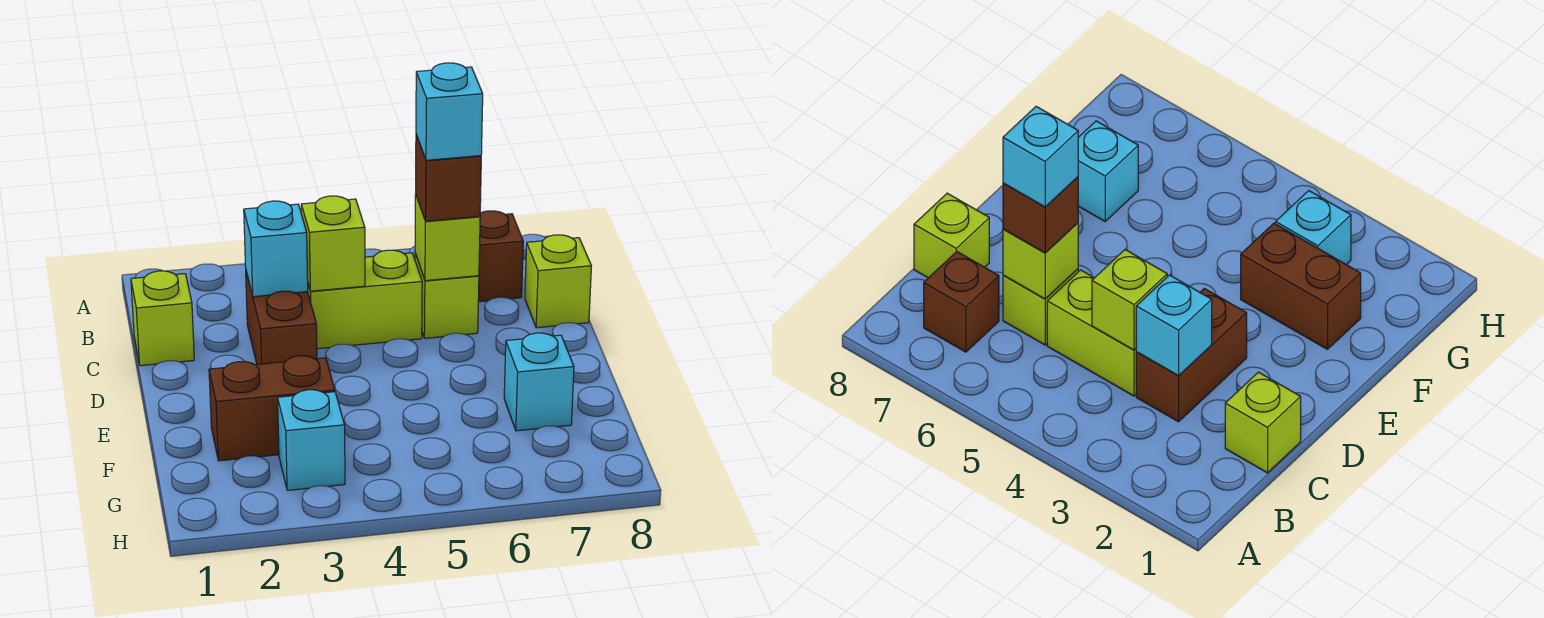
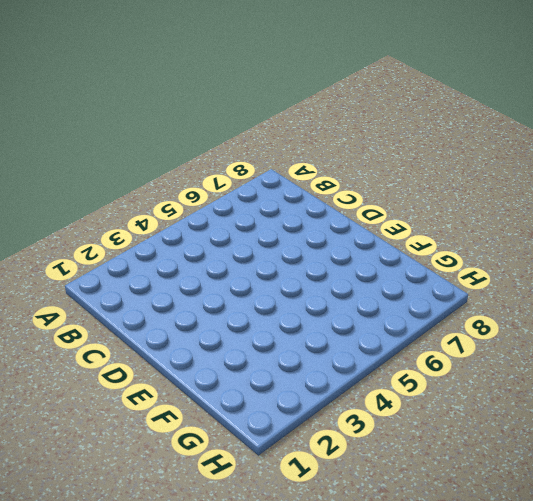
none -> brown 1x1 brick [478,211,523,302]
none -> lime 1x1 brick [131,271,194,366]
none -> brown 1x2 brick [246,272,317,364]

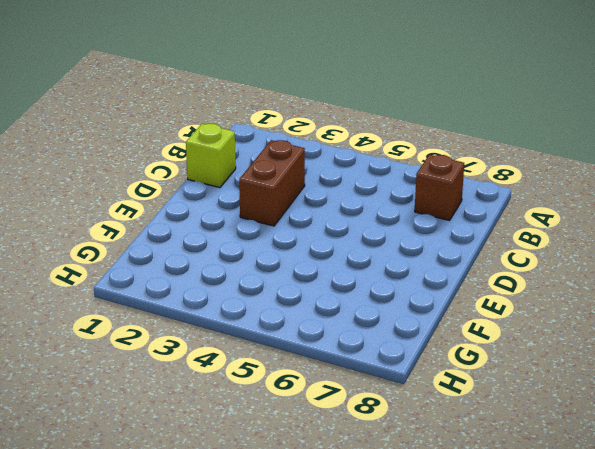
none -> lime 1x2 brick [308,250,422,349]
none -> lime 1x1 brick [415,253,479,338]
none -> lime 1x1 brick [525,235,591,328]

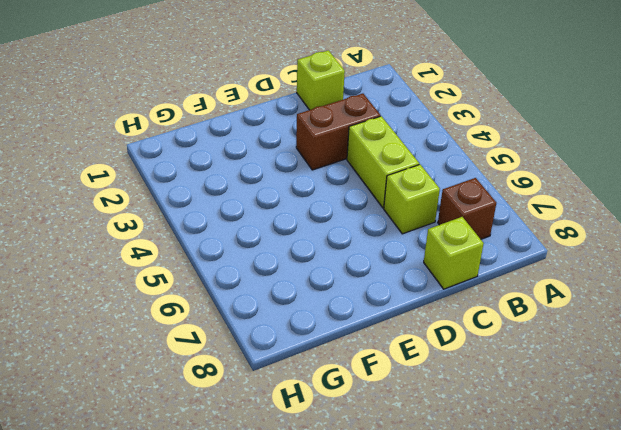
none -> brown 1x2 brick [209,356,335,461]
none -> cyan 1x1 brick [504,333,574,431]
none -> cyan 1x1 brick [278,390,345,490]

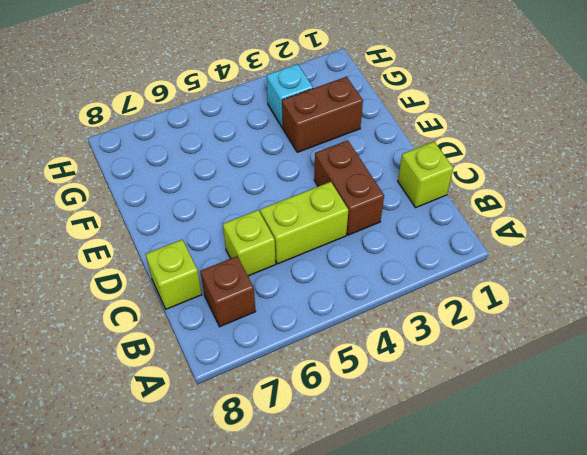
none -> cyan 1x1 brick [504,333,574,431]
none -> cyan 1x1 brick [244,201,308,297]
none -> lime 1x1 brick [301,196,365,291]

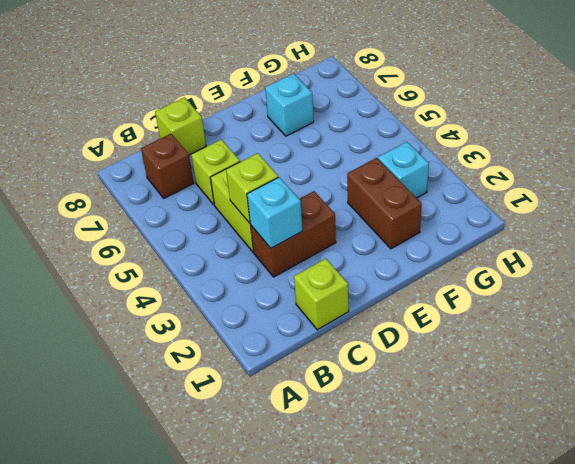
none -> lime 1x1 brick [415,195,480,281]
none -> brown 1x1 brick [416,135,481,221]
none -> cyan 1x1 brick [416,63,483,160]

